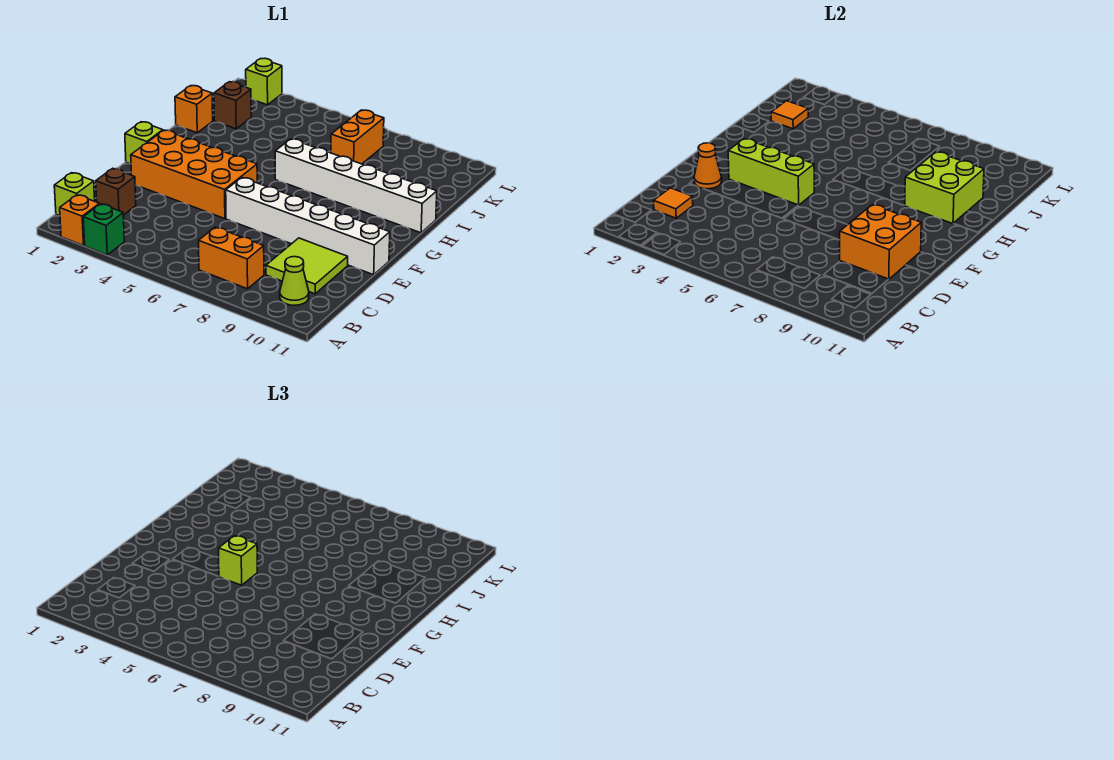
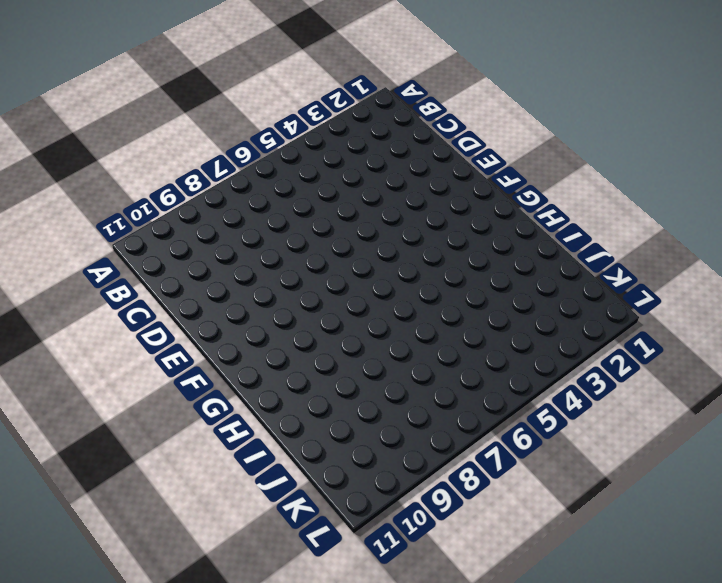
none -> orange 1x1 brick [60,195,99,246]
none -> green 1x1 brick [83,204,124,255]
none -> lime 1x1 brick [54,173,95,216]

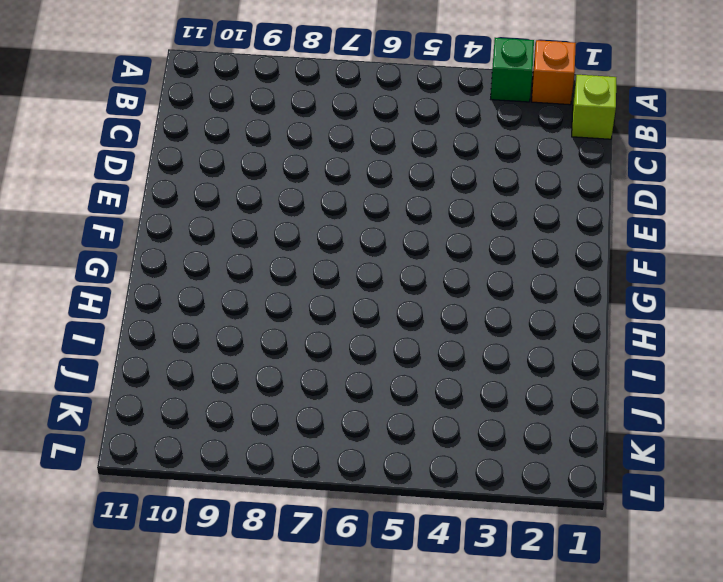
none -> orange 1x2 brick [199,227,264,289]
none -> lime 1x1 cone [280,257,309,305]
none -> brown 1x1 brick [96,168,136,215]

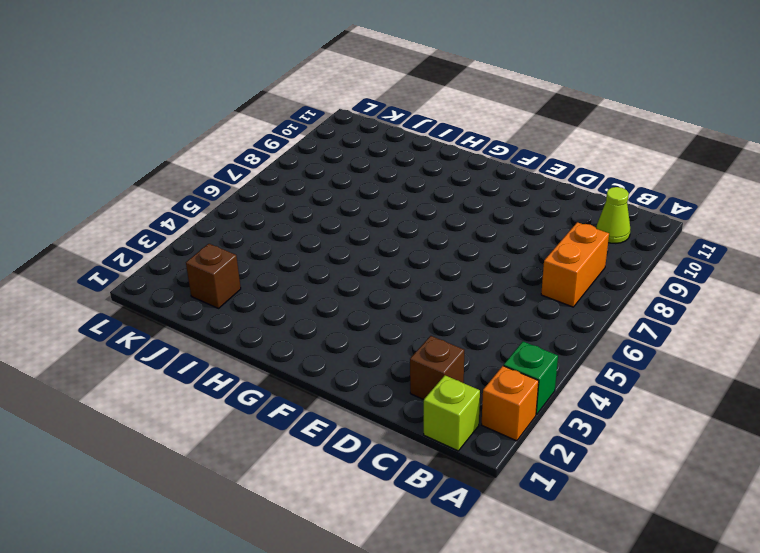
none -> lime 2x2 tile [266,238,348,294]
none -> orange 2x4 brick [131,130,257,219]
none -> white 1x6 brick [226,178,390,275]

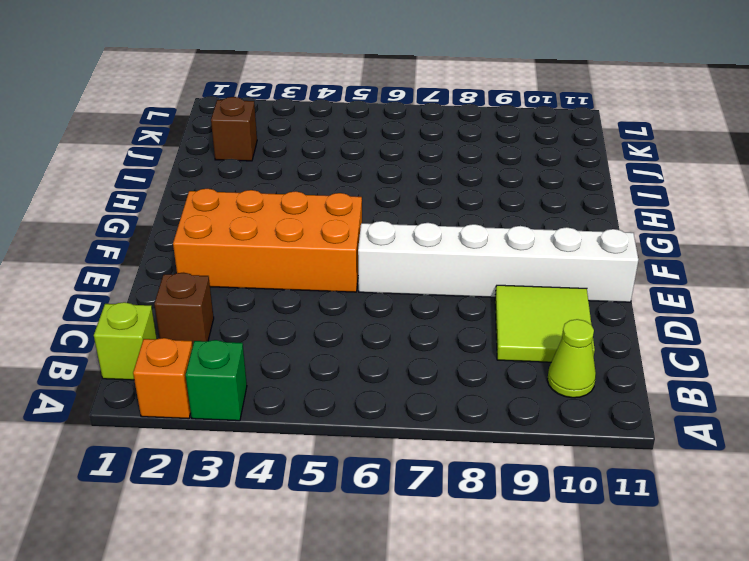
none -> orange 1x2 brick [199,227,264,289]
none -> lime 1x1 brick [125,122,163,164]
none -> white 1x6 brick [275,139,437,233]

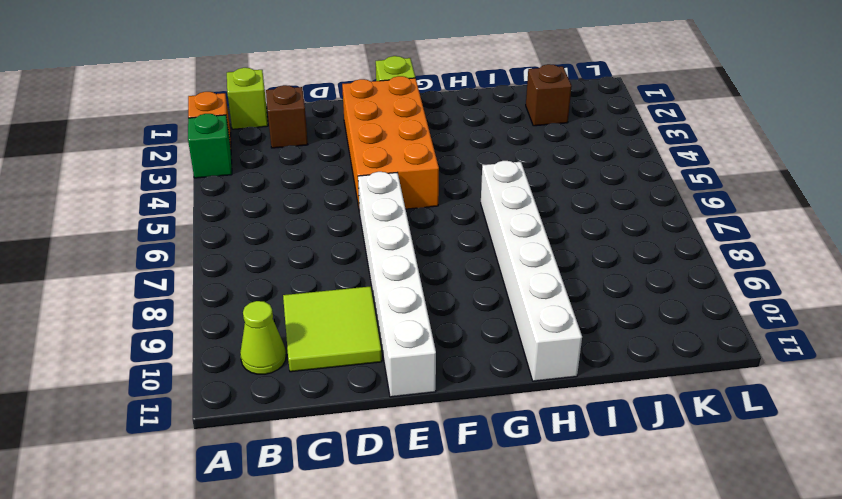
none -> orange 1x2 brick [199,227,264,289]
none -> orange 1x1 brick [175,86,213,133]
none -> orange 1x2 brick [331,110,384,164]

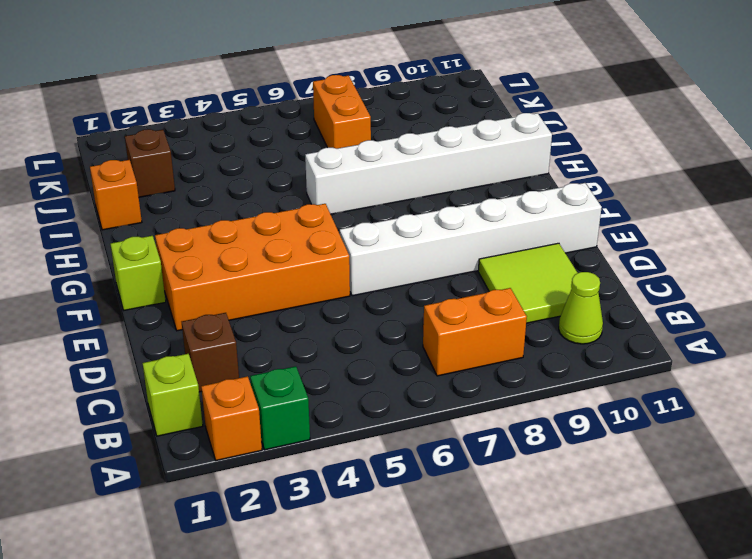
none -> lime 1x1 brick [246,58,282,105]
none -> orange 1x1 tile [654,188,693,218]
none -> orange 2x2 brick [840,204,921,279]

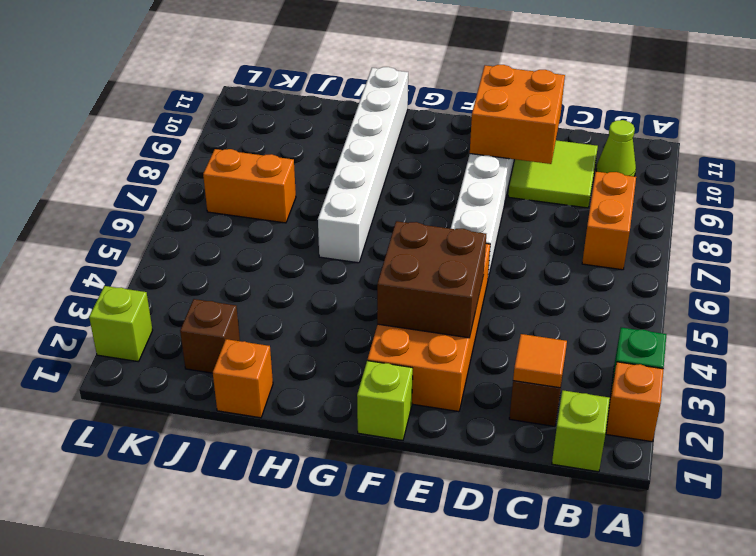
brown 2x2 brick [377,221,486,338] -> lime 1x3 brick [728,139,814,205]
none -> orange 1x1 cone [694,143,722,189]
none -> lime 2x2 brick [904,152,984,224]
none -> orange 1x1 tile [771,101,808,129]

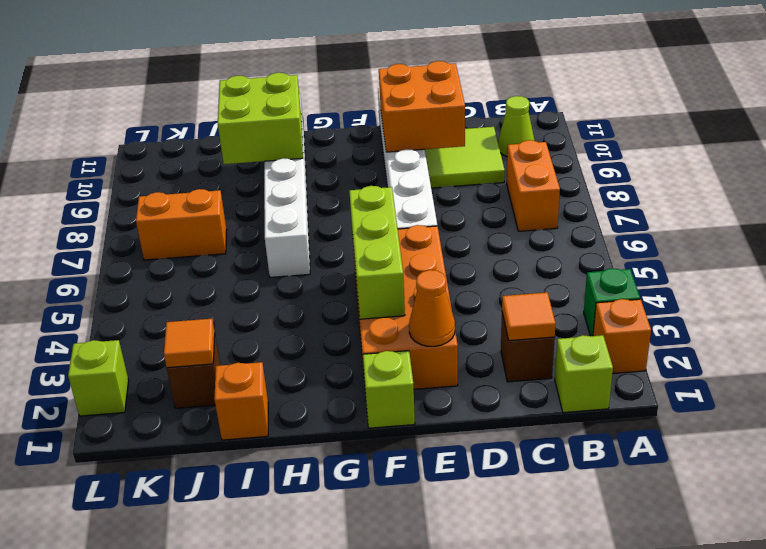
none -> lime 1x1 brick [219,536,257,585]

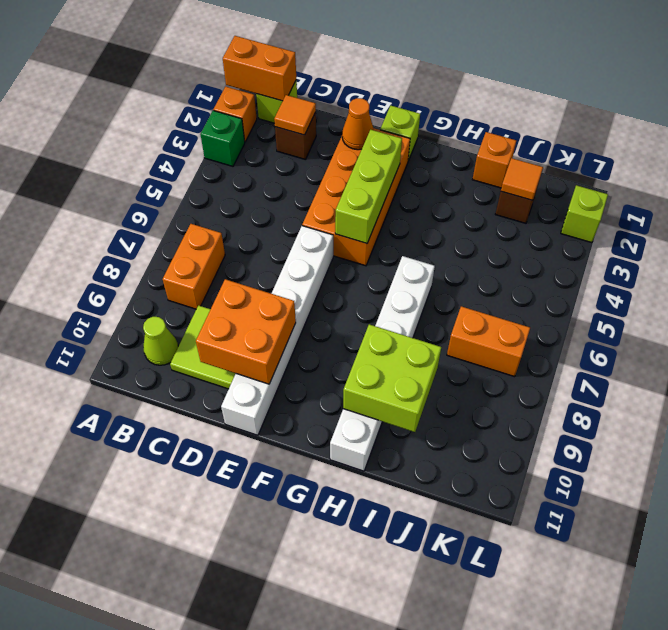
orange 1x2 brick [223,36,296,101] -> none
none -> lime 1x1 brick [219,536,257,585]

